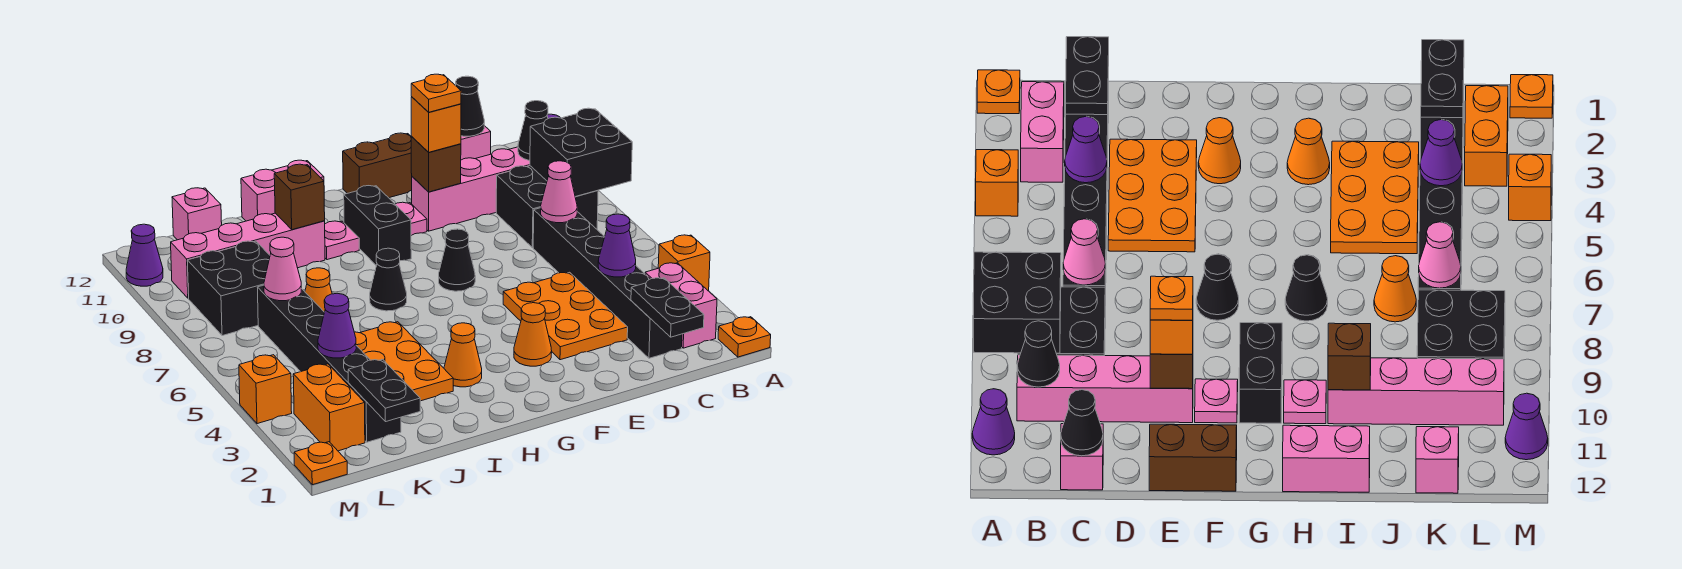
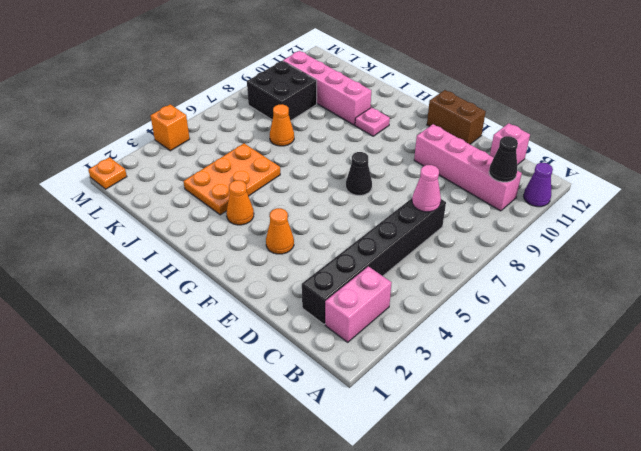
none -> orange 1x1 plate [718,317,771,357]
none -> orange 1x1 brick [658,235,710,291]
none -> black 2x2 brick [496,166,598,248]
none -> orange 2x3 plate [503,272,628,360]

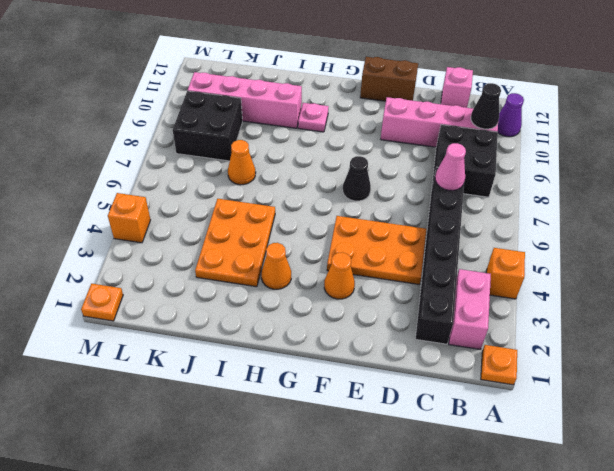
orange 2x3 plate [327,216,426,284] -> orange 2x3 plate turned to [503,272,628,360]
none -> pink 1x1 plate [395,202,427,235]
none -> black 1x2 brick [344,186,411,265]
none -> black 1x1 cone [370,248,407,311]
none -> pink 1x2 brick [241,160,324,221]

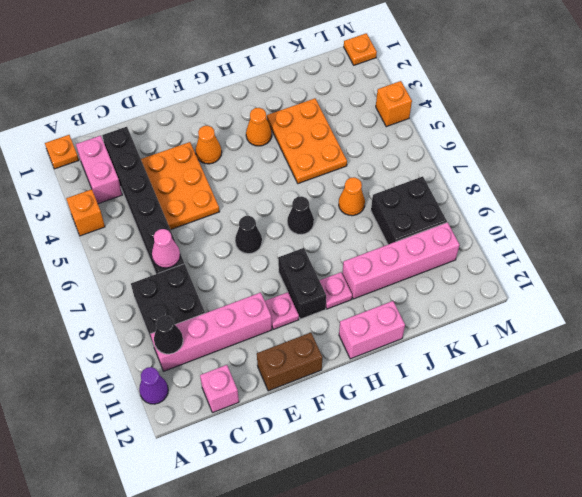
none -> black 1x6 brick [257,285,401,442]
none -> pink 1x1 brick [172,188,222,240]
none -> orange 1x2 brick [293,364,365,451]
none -> purple 1x1 cone [126,224,163,286]

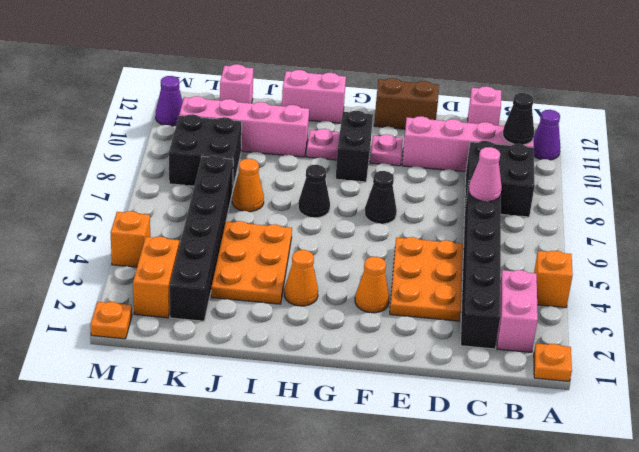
none -> black 2x2 brick [530,108,632,197]
none -> black 1x2 plate [631,278,704,337]
none -> purple 1x1 cone [598,214,636,277]
none -> black 1x1 cone [456,76,484,136]

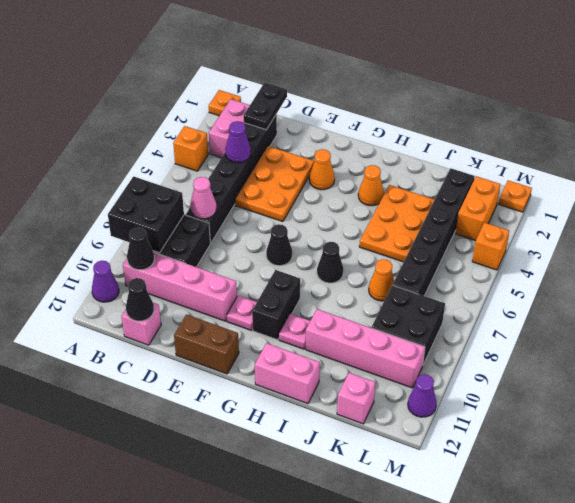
none -> brown 1x1 brick [411,137,461,192]
none -> brown 1x1 brick [274,164,325,230]
none -> black 1x2 plate [348,359,420,422]
none -> purple 1x1 cone [318,293,356,358]

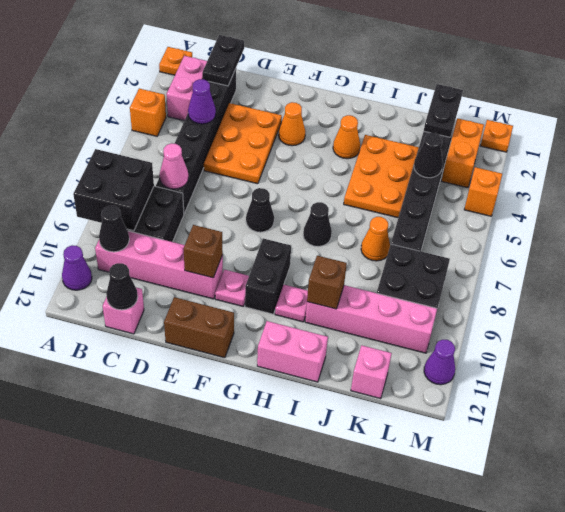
black 1x1 cone [414,133,443,178] -> purple 1x1 cone [318,293,356,358]
none -> pink 1x1 cone [264,237,301,301]
none -> orange 1x1 brick [411,97,461,152]
none -> orange 1x1 plate [411,74,461,112]

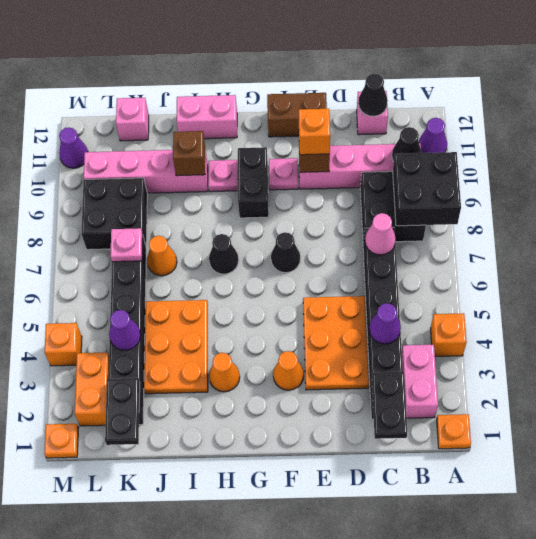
pink 1x1 plate [110,228,143,262] -> pink 1x1 cone [264,237,301,301]
none -> orange 1x1 plate [411,74,461,112]

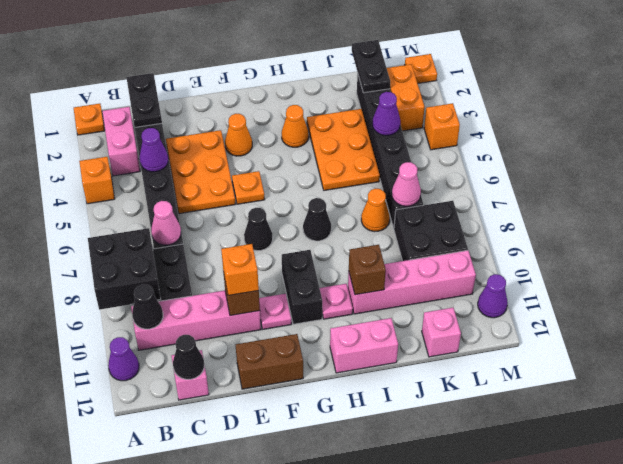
orange 1x1 plate [232,171,265,204] -> orange 1x1 plate moved to [411,74,461,112]

